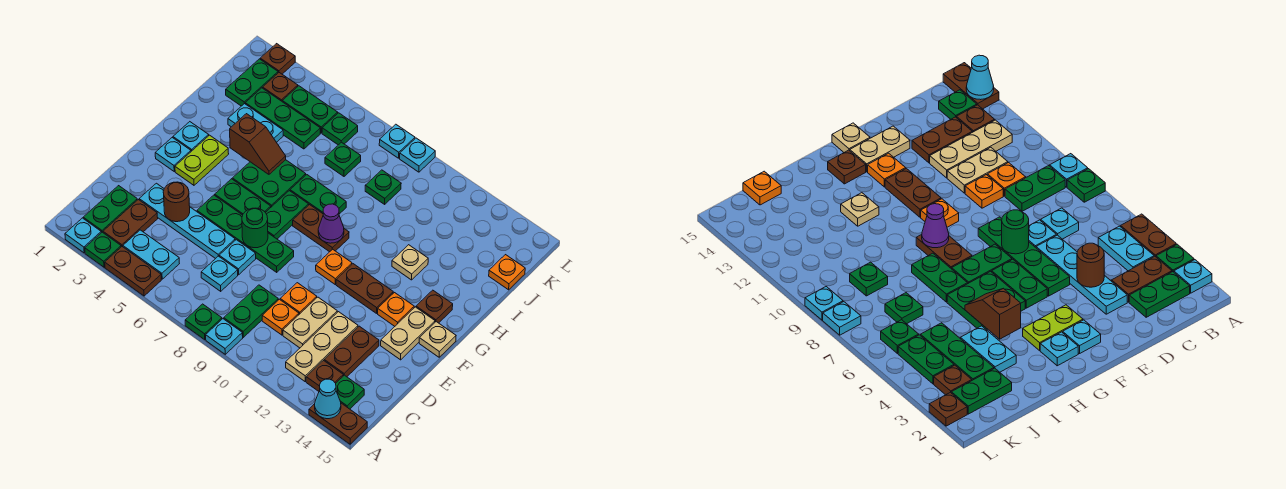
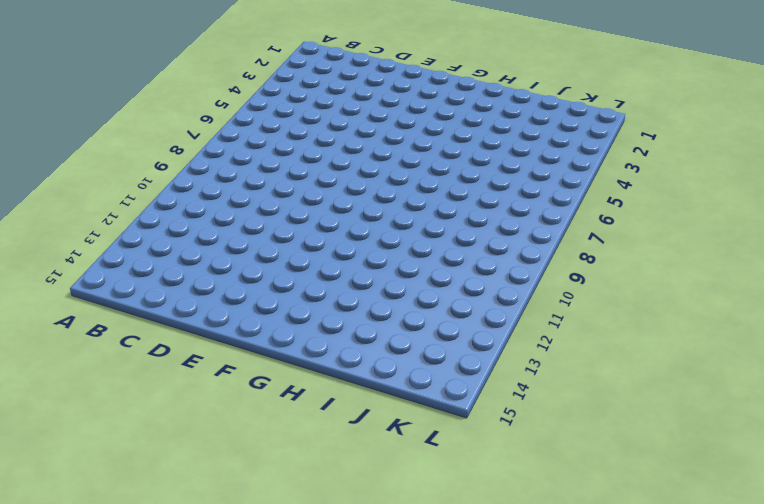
none -> cyan 1x1 plate [65,218,101,253]
none -> green 1x1 plate [85,232,121,267]
none -> brown 1x2 plate [105,247,161,296]
none -> green 1x1 plate [185,304,222,340]

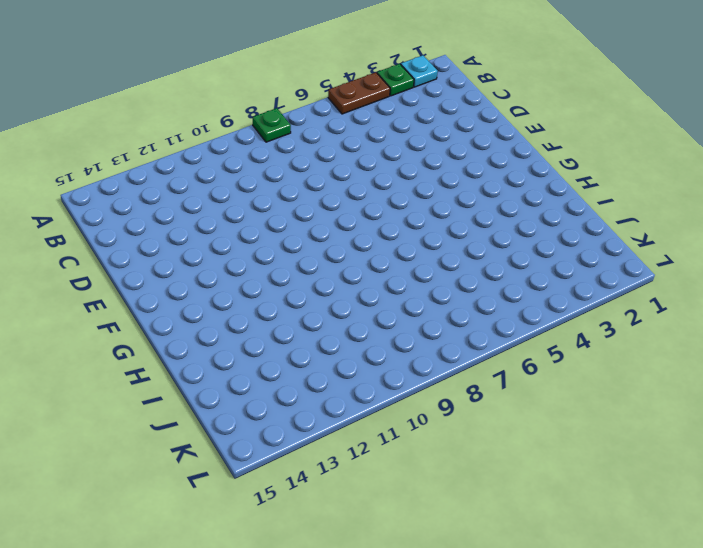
none -> cyan 1x1 plate [206,319,243,354]
none -> brown 1x2 plate [309,403,367,444]
none -> green 1x2 plate [83,186,137,233]
none -> brown 1x2 plate [103,200,158,247]

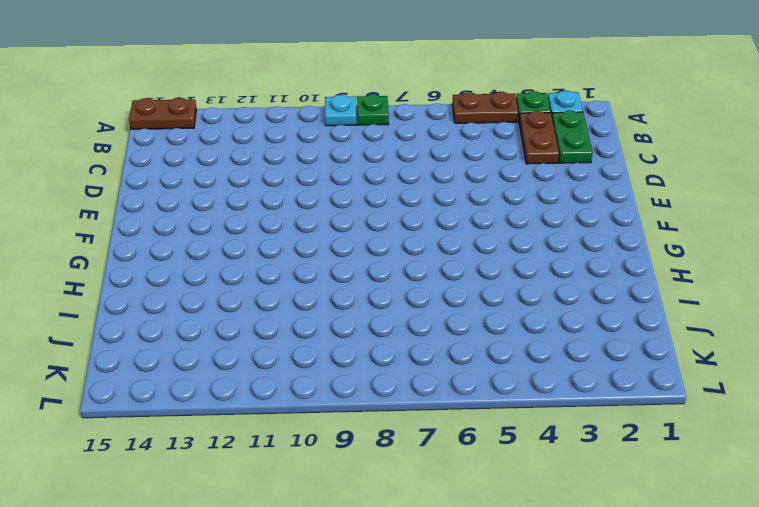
none -> cyan 1x2 plate [123,230,179,279]
none -> green 1x2 plate [224,285,278,337]
none -> tan 1x3 plate [286,312,358,382]
none -> brown 1x1 plate [306,361,343,391]

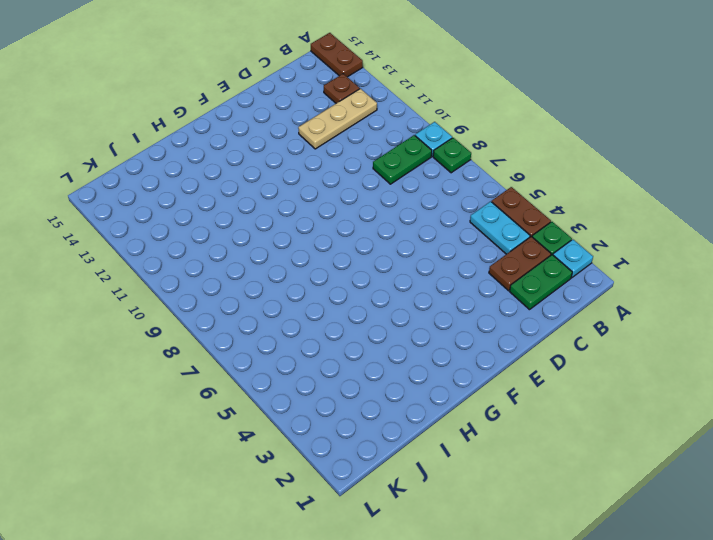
none -> green 1x1 plate [336,375,364,409]
none -> cyan 1x1 plate [201,256,238,291]
none -> orange 1x1 plate [262,299,299,335]
none -> tan 1x2 plate [283,297,337,348]

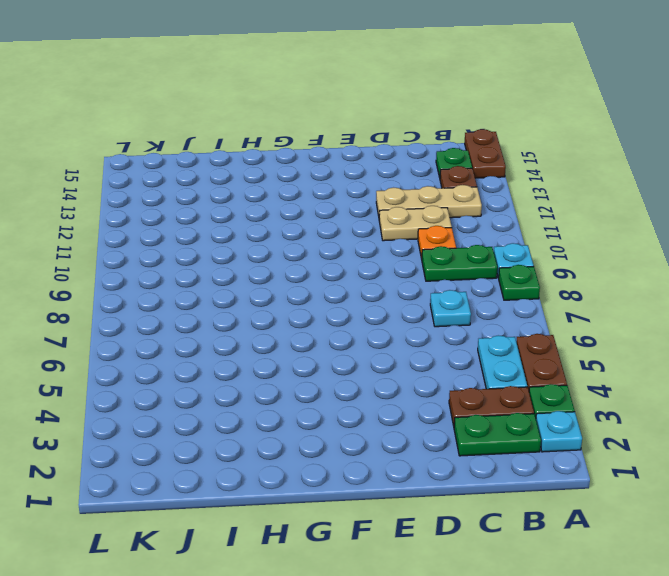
none -> brown 1x2 plate [324,326,379,377]
none -> cyan 1x4 plate [139,183,235,259]
none -> cyan 1x1 plate [219,240,256,275]
none -> orange 1x1 plate [280,283,317,314]

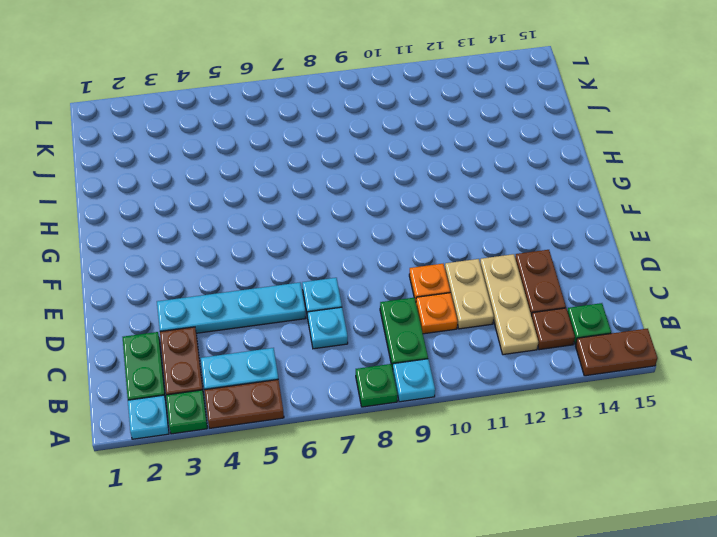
none -> green 1x4 plate [197,195,294,272]
none -> tan 1x2 plate [381,307,435,360]
none -> cyan 1x1 plate [155,138,191,171]
none -> lime 1x2 plate [175,135,229,185]

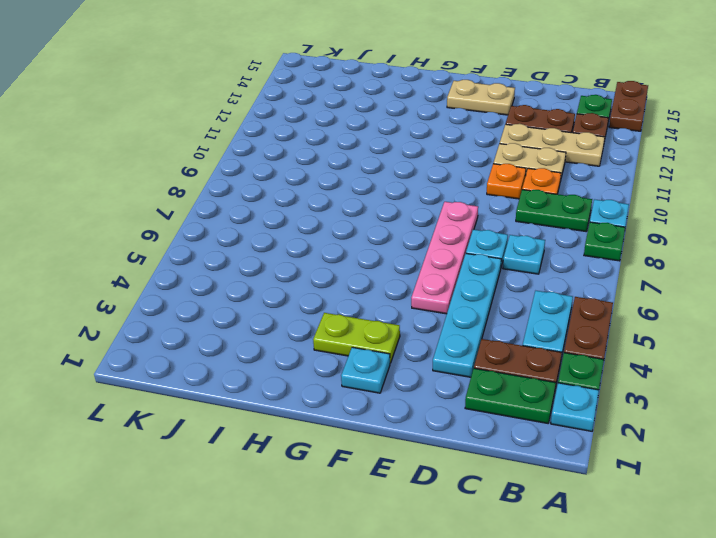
pink 1x4 plate [411,202,478,314] -> green 1x4 plate [197,195,294,272]
none -> green 1x2 plate [215,179,271,215]
none -> green 1x2 plate [265,191,309,239]
none -> orange 1x1 plate [316,249,352,284]
none -> brown 1x2 plate [336,264,393,313]

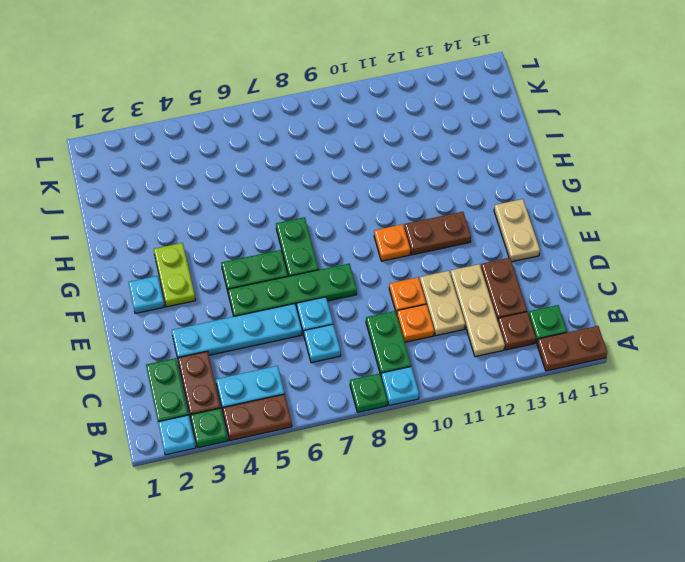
none -> orange 1x1 plate [378,293,414,326]
none -> tan 1x1 plate [419,322,456,357]
none -> cyan 1x1 plate [173,122,209,151]
none -> green 2x2 plate [232,160,306,207]

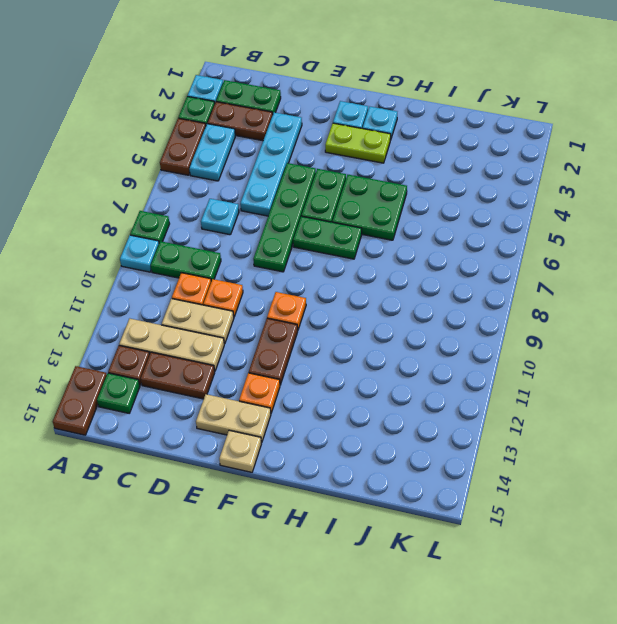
none -> cyan 1x1 plate [219,240,256,275]
none -> brown 1x2 plate [293,205,349,252]
none -> brown 1x1 plate [416,290,453,323]
none -> green 1x2 plate [290,175,346,214]

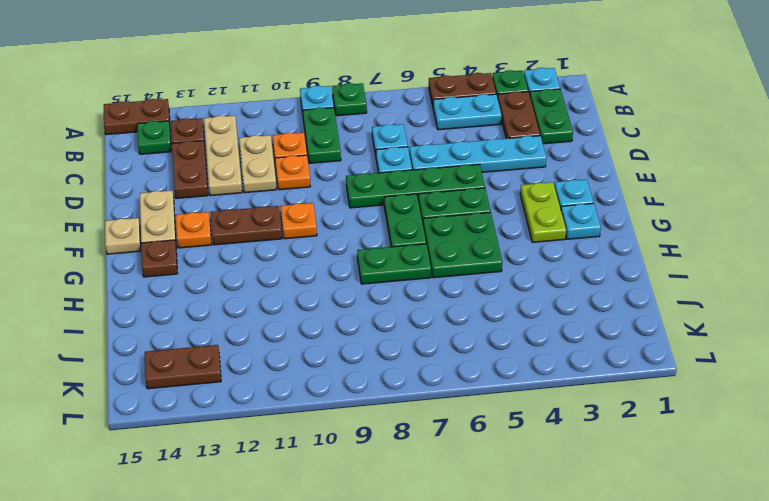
brown 1x2 plate [145,345,221,389] -> brown 1x2 plate moved to [293,205,349,252]
none -> tan 1x1 plate [392,245,428,280]
none -> cyan 1x2 plate [228,103,283,142]
none -> green 1x2 plate [226,59,278,106]
none -> green 1x3 plate [245,88,320,149]

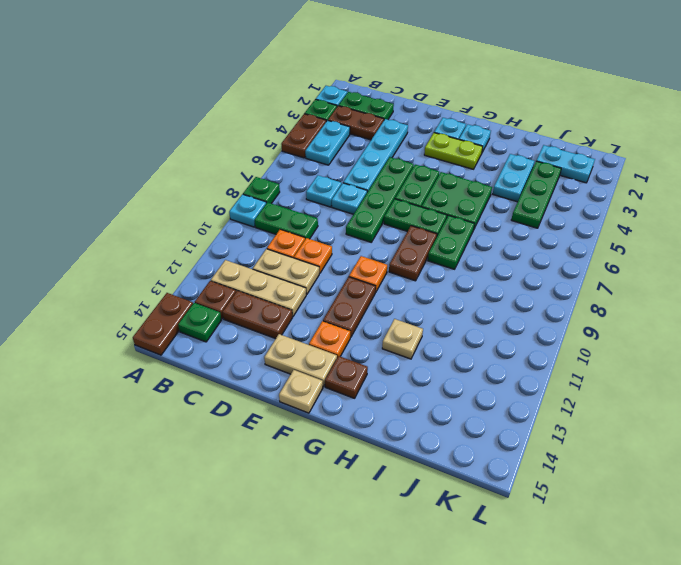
cyan 1x2 plate [536,145,595,183] -> green 1x2 plate [226,59,278,106]
none -> green 1x1 plate [325,142,361,176]
none -> green 1x1 plate [365,170,401,204]
none -> orange 1x1 plate [489,255,525,290]
none -> brown 1x1 plate [263,73,298,101]

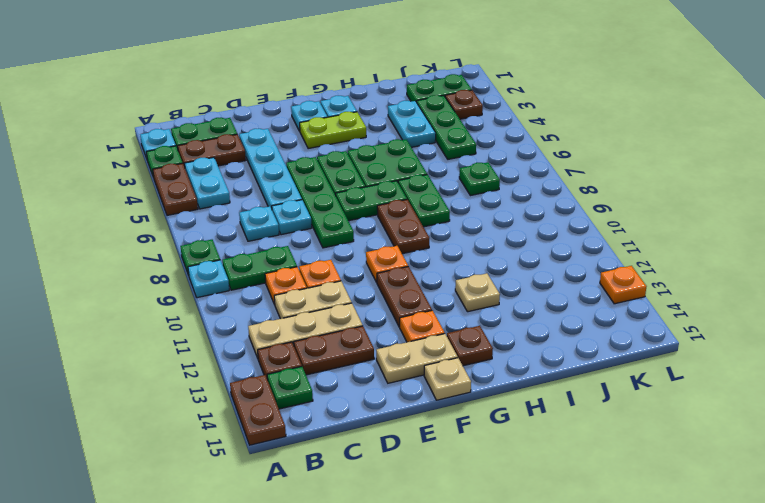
orange 1x1 plate [600,266,646,304] -> orange 1x1 plate moved to [489,255,525,290]
none -> green 1x1 plate [365,170,401,204]
none -> green 1x2 plate [282,86,338,133]
none -> green 1x1 plate [322,113,358,145]
none -> brown 1x1 plate [260,44,295,74]

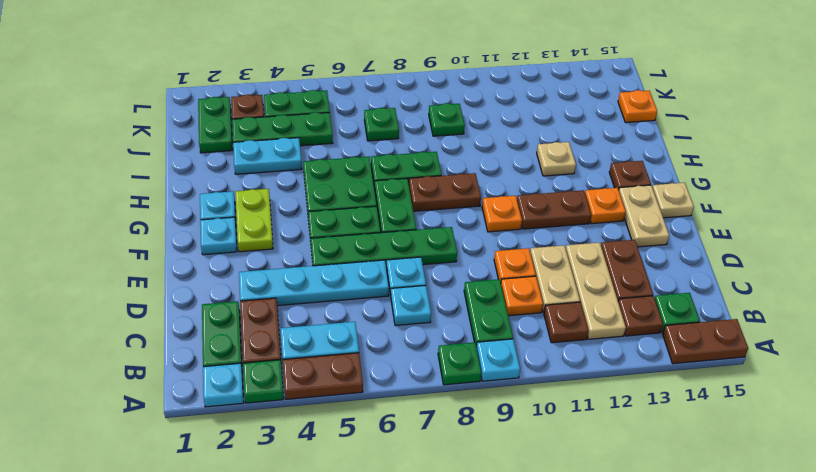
brown 1x1 plate [544,302,588,343] -> brown 1x1 plate moved to [260,44,295,74]
none -> green 1x1 plate [322,113,358,145]
none -> cyan 1x1 plate [379,124,415,158]
none -> cyan 1x1 plate [400,138,435,172]
none -> cyan 1x1 cone [315,379,341,419]

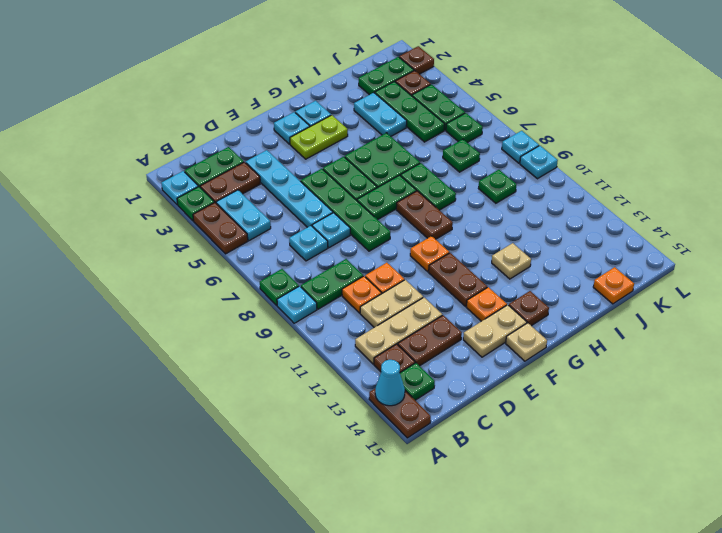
none -> brown 1x1 round brick [163,182,190,222]
none -> green 1x1 round brick [242,208,268,248]
none -> purple 1x1 cone [318,204,344,243]
none -> brown 1x2 slope [230,114,286,174]

